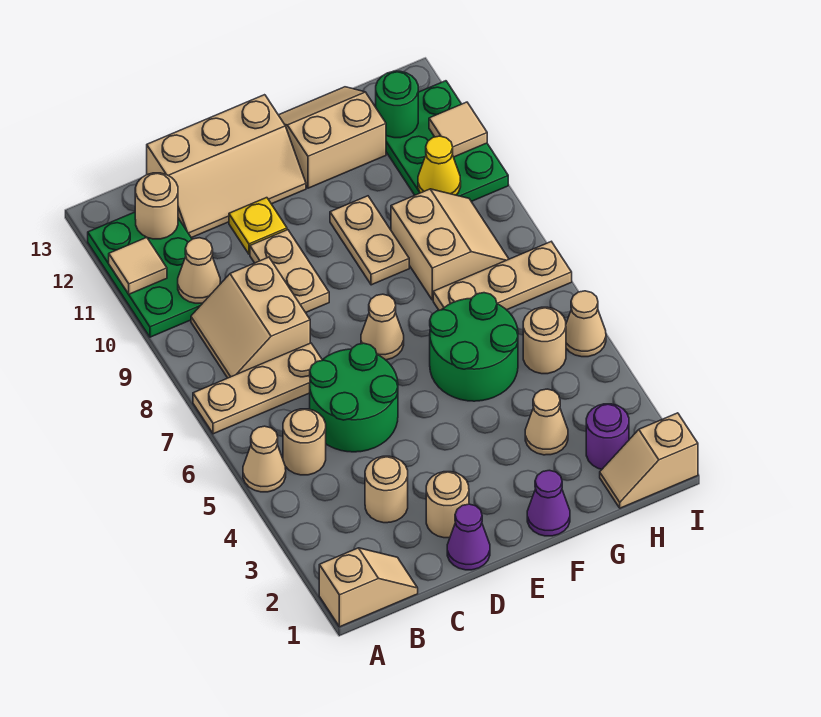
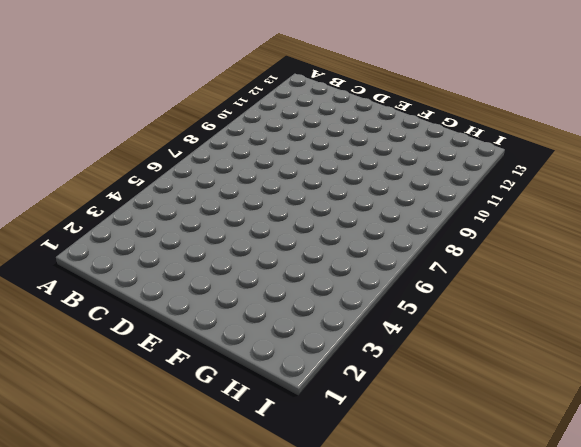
none -> tan 1x2 slope [319,548,418,627]
none -> tan 1x1 cone [243,426,286,492]
none -> tan 1x3 plate [193,343,322,434]
none -> green 2x3 plate [88,212,221,337]

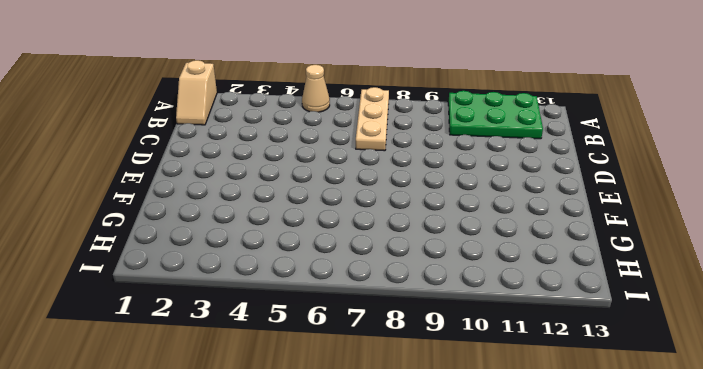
none -> tan 1x1 round brick [283,409,326,475]
none -> tan 2x2 slope [191,257,310,378]
none -> tan 1x1 round brick [365,456,408,523]
none -> green 2x2 round brick [310,343,398,452]

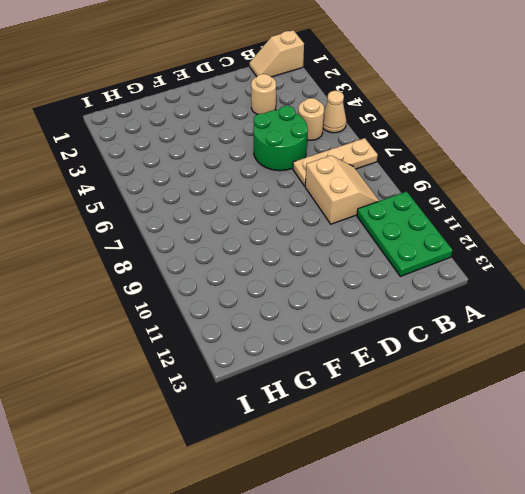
none -> tan 2x3 slope [147,95,306,238]
none -> purple 1x1 cone [447,504,490,570]
none -> tan 1x1 round brick [426,472,469,538]
none -> tan 1x2 plate [250,230,329,313]

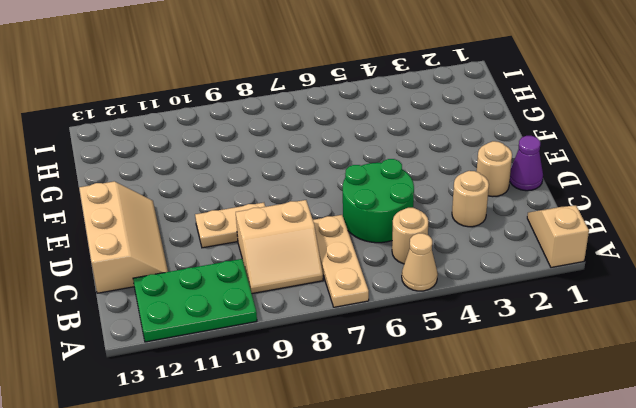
none -> yellow 1x1 plate [229,198,287,254]
none -> tan 1x1 cone [361,294,404,360]
none -> purple 1x1 cone [527,470,570,536]
none -> green 2x2 round brick [430,293,518,401]

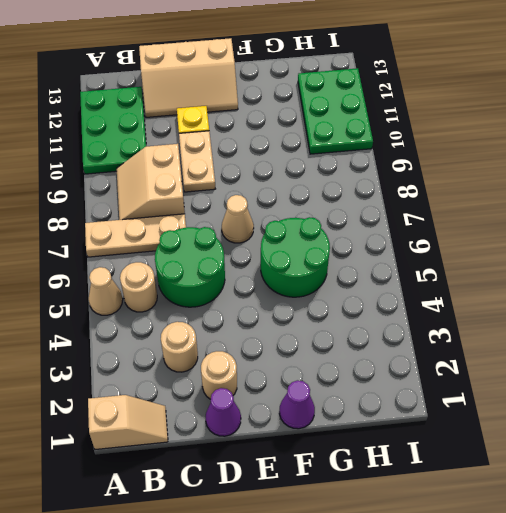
none -> tan 1x2 plate [330,196,409,285]
none -> tan 2x2 slope [279,87,386,188]
none -> tan 1x1 cone [525,389,568,455]
none -> tan 1x3 plate [433,242,572,310]

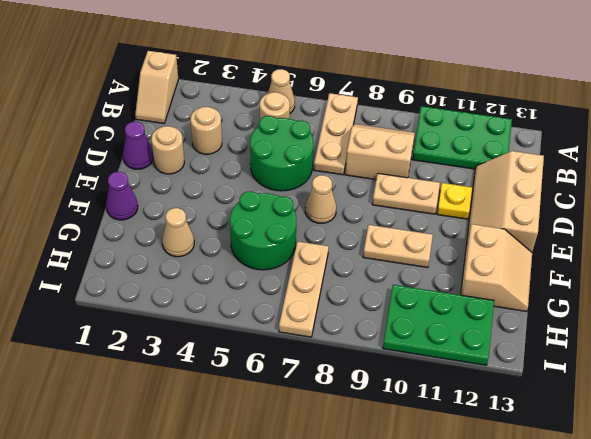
none -> tan 2x2 slope [391,189,509,300]
none -> tan 1x2 slope [600,413,698,508]
none -> purple 1x1 round brick [586,404,629,469]
none -> tan 1x1 round brick [523,307,566,374]

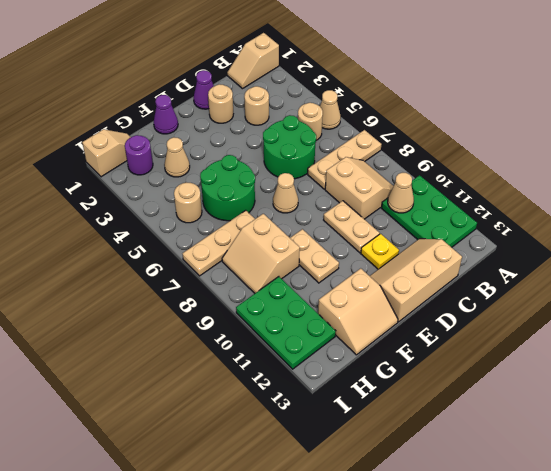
none -> tan 1x1 cone [566,291,606,357]
none -> tan 1x1 tile [109,237,167,294]
none -> tan 1x1 round brick [135,173,178,239]
none -> yellow 1x1 cone [418,136,461,195]

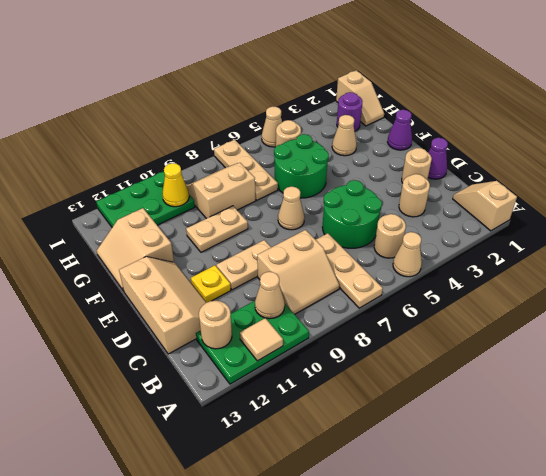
none -> green 1x1 round brick [376,71,418,138]
none -> tan 1x1 tile [429,102,487,157]

